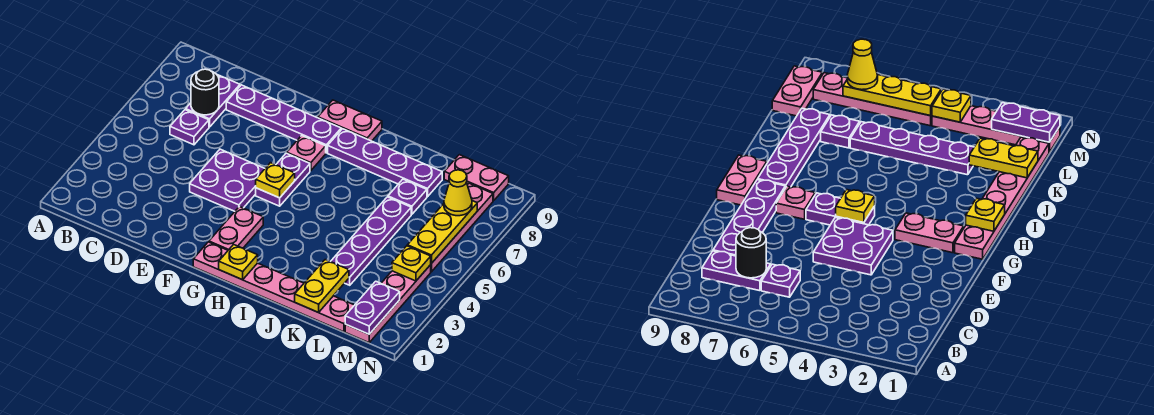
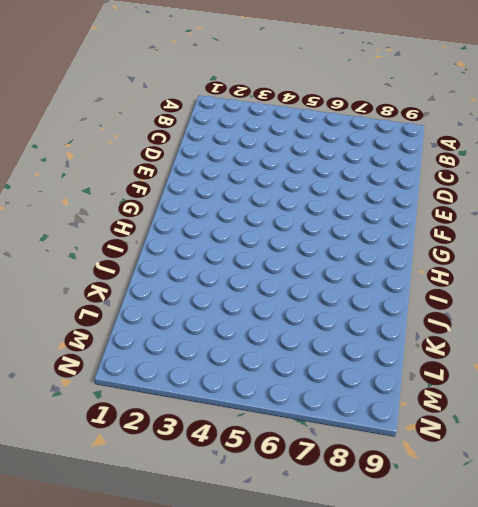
none -> purple 1x1 plate [170,110,209,145]
none -> purple 1x2 plate [186,75,240,127]
none -> purple 1x4 plate [226,85,341,153]

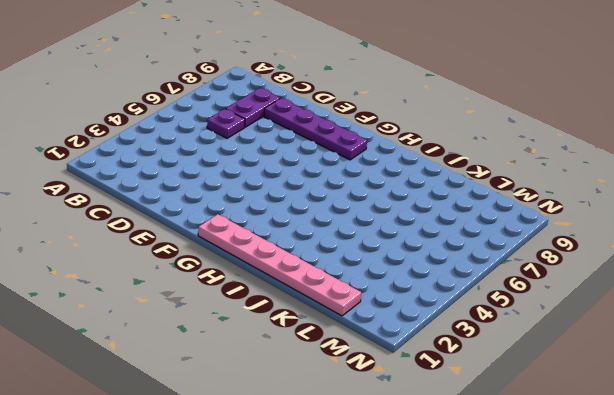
none -> purple 2x2 plate [190,149,265,211]
none -> pink 1x2 plate [209,207,263,250]
none -> purple 1x2 plate [256,153,310,206]

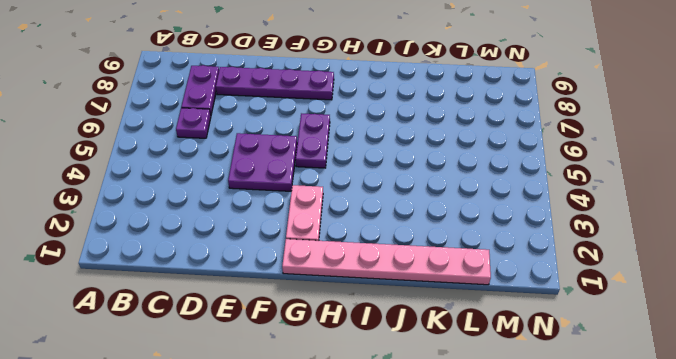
none -> pink 1x1 plate [287,136,326,171]
none -> pink 1x2 plate [318,100,382,141]
none -> purple 1x4 plate [328,129,442,197]

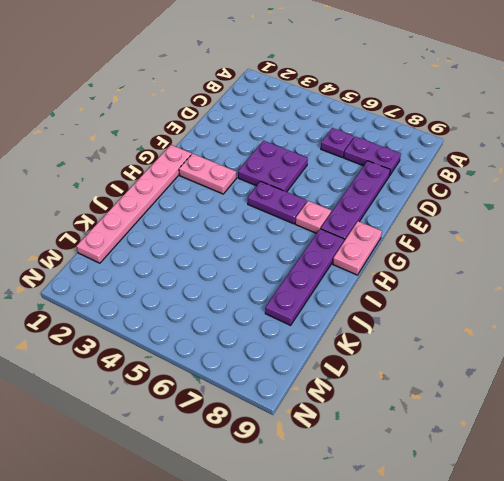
none -> purple 1x4 plate [331,197,411,285]
none -> purple 1x1 plate [388,179,427,214]
none -> pink 1x2 plate [444,155,509,201]

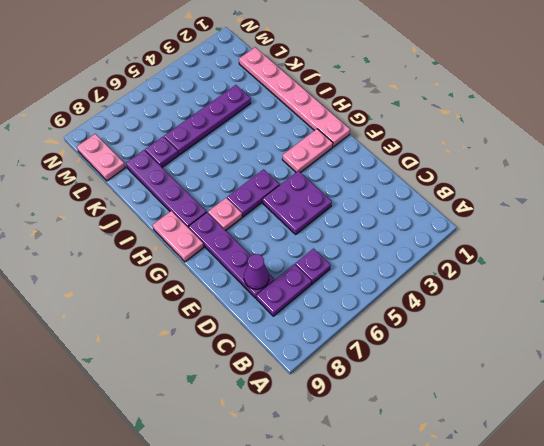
purple 1x1 cone [244,254,269,289] -> none
none -> pink 1x4 plate [345,265,431,343]
none -> pink 1x4 plate [431,183,493,272]
none -> black 1x1 round brick [191,69,219,115]

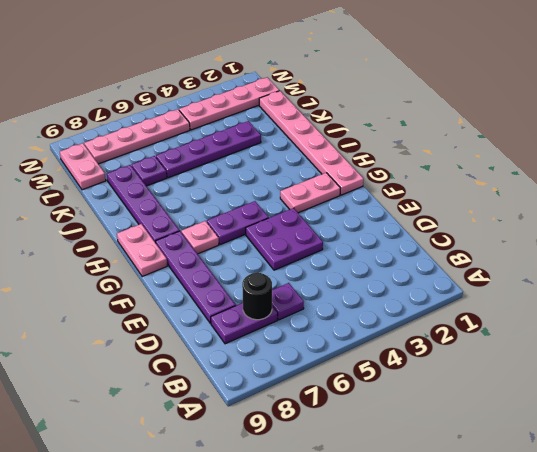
none -> yellow 1x1 plate [256,163,295,198]
none -> yellow 1x1 plate [219,244,258,280]
none -> yellow 1x2 plate [295,260,349,313]

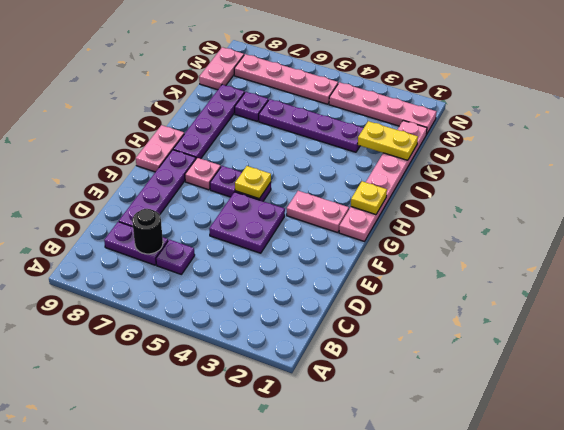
none -> purple 1x2 plate [345,281,400,334]
none -> yellow 1x1 plate [392,246,431,281]
none -> yellow 1x3 plate [407,201,477,263]

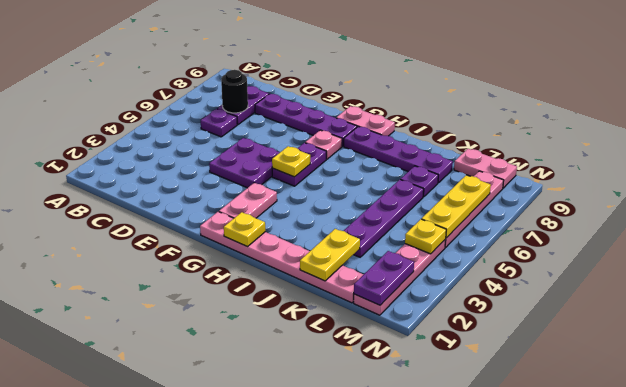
none -> yellow 1x1 cone [444,170,472,216]

